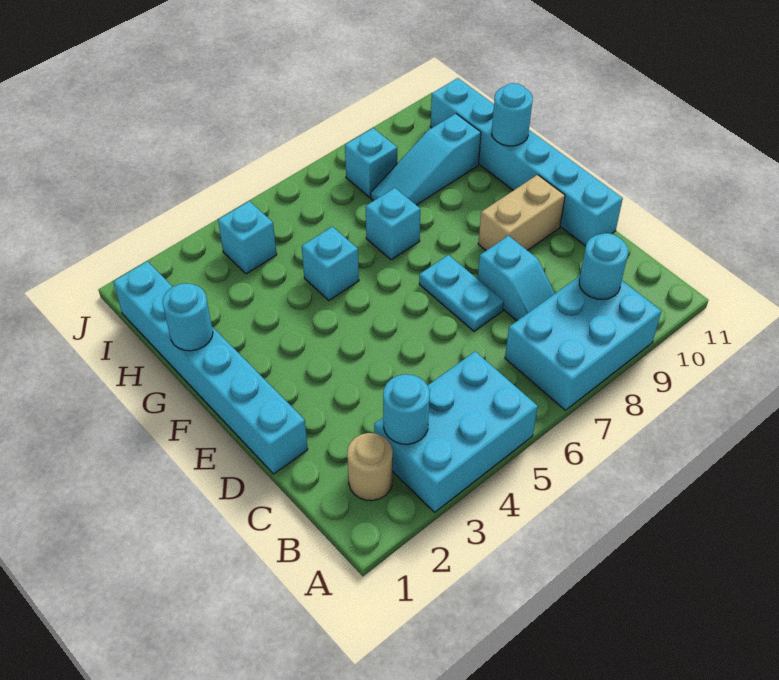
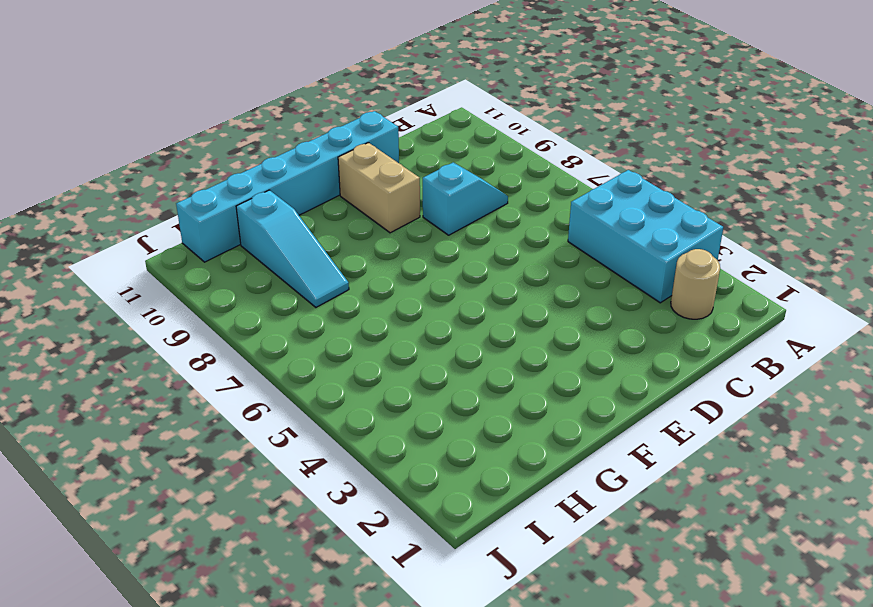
none -> cyan 2x3 brick [505,276,661,410]
none -> cyan 1x6 brick [113,261,308,474]
none -> cyan 1x2 plate [419,255,504,331]

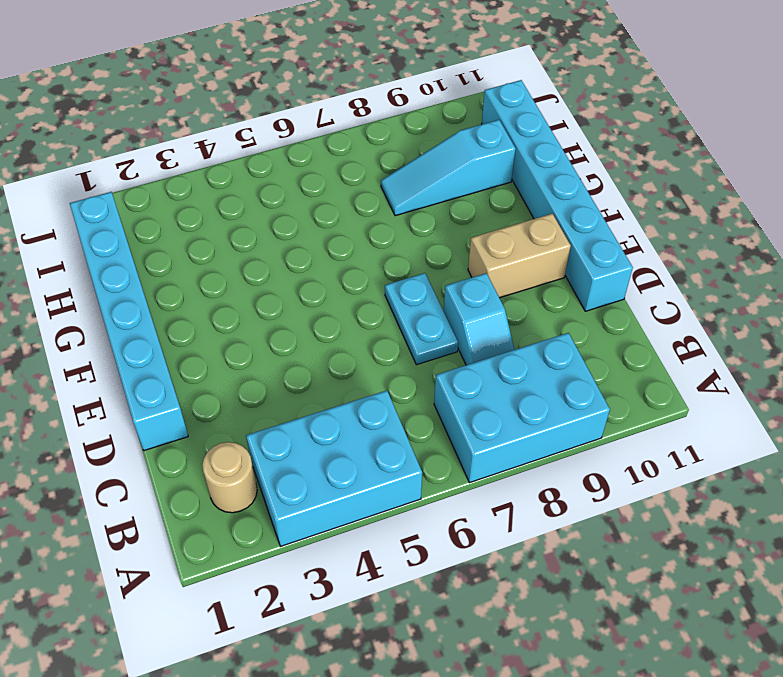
none -> cyan 1x1 brick [302,227,359,300]
none -> cyan 1x1 brick [366,188,420,260]
none -> cyan 1x1 brick [218,201,277,274]

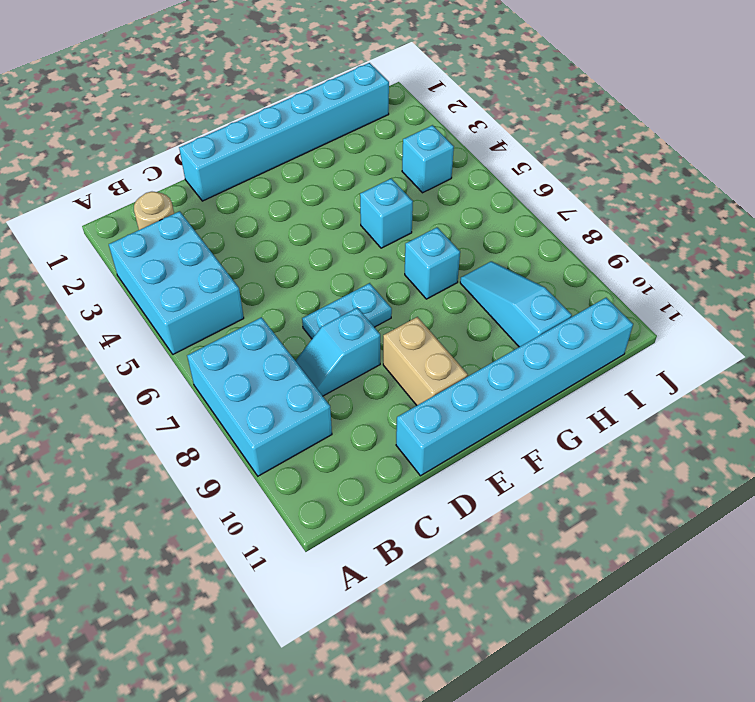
none -> cyan 1x1 brick [345,128,397,197]
none -> cyan 1x1 round brick [383,374,430,444]
none -> cyan 1x1 round brick [579,233,628,299]

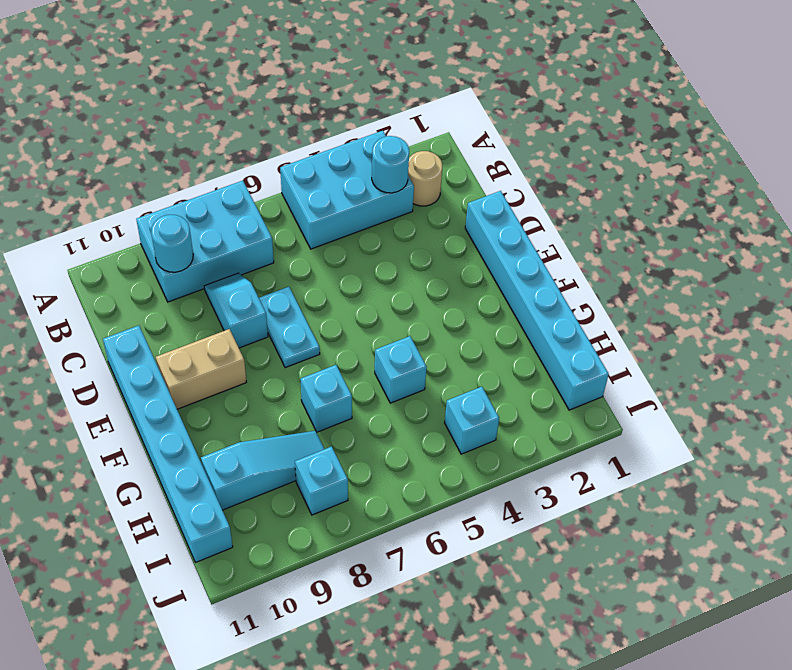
none -> cyan 1x1 round brick [162,283,213,351]
none -> cyan 1x1 round brick [492,83,533,146]

